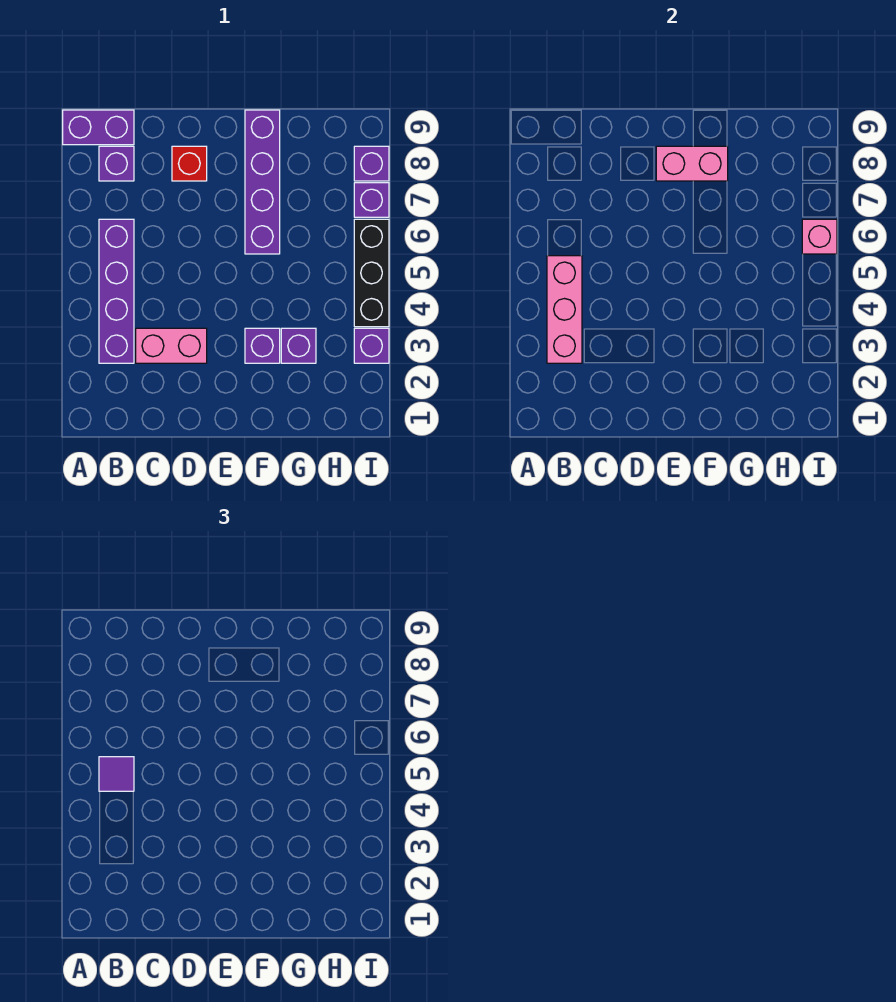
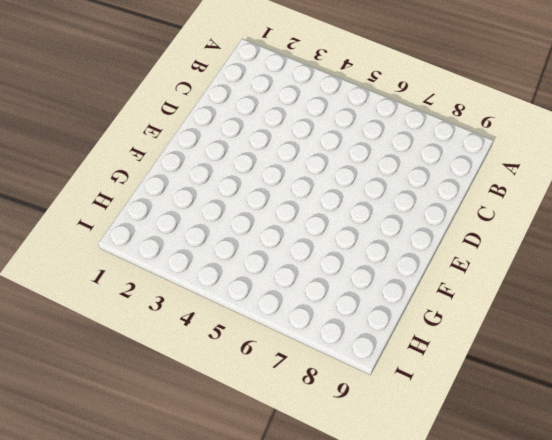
none -> purple 1x2 brick [63,110,134,145]
none -> purple 1x4 brick [99,219,134,363]
none -> purple 1x1 brick [99,146,134,181]

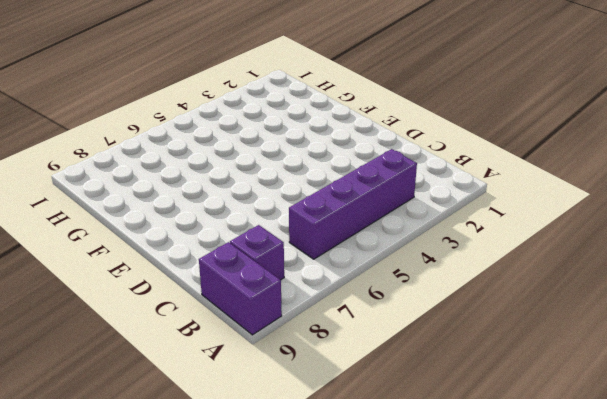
none -> pink 1x2 brick [136,328,207,363]
none -> red 1x1 brick [172,146,207,181]
none -> purple 1x1 brick [245,328,280,363]

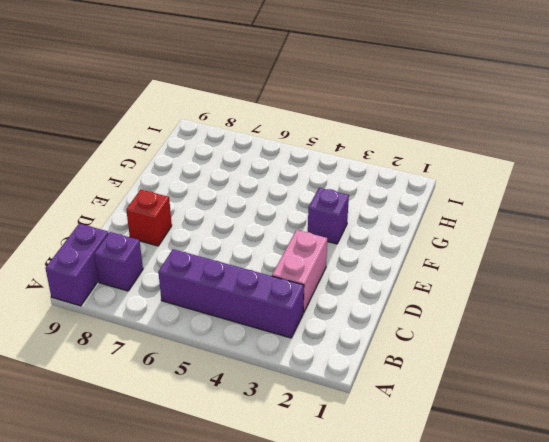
none -> purple 1x4 brick [245,110,280,254]
none -> purple 1x1 brick [281,328,316,363]
none -> purple 1x1 brick [354,328,389,363]

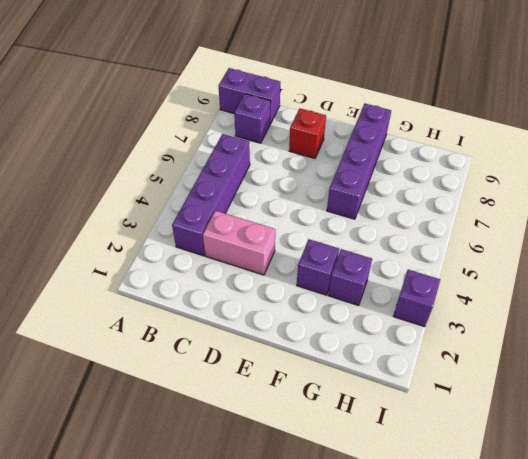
none -> black 1x3 brick [354,219,389,327]
none -> purple 1x1 brick [354,183,389,217]
none -> purple 1x1 brick [354,146,389,181]

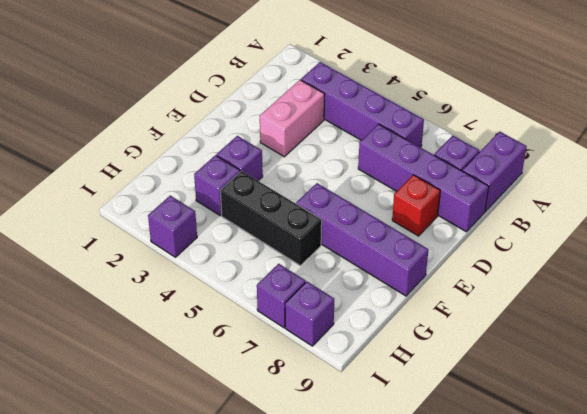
purple 1x4 brick [358,124,489,232] -> none
black 1x3 brick [220,171,322,266] -> black 1x3 brick moved to [354,219,389,327]
none -> pink 1x3 brick [547,256,582,363]
none -> pink 1x2 brick [656,146,728,181]
none -> pink 1x1 brick [802,219,837,254]

